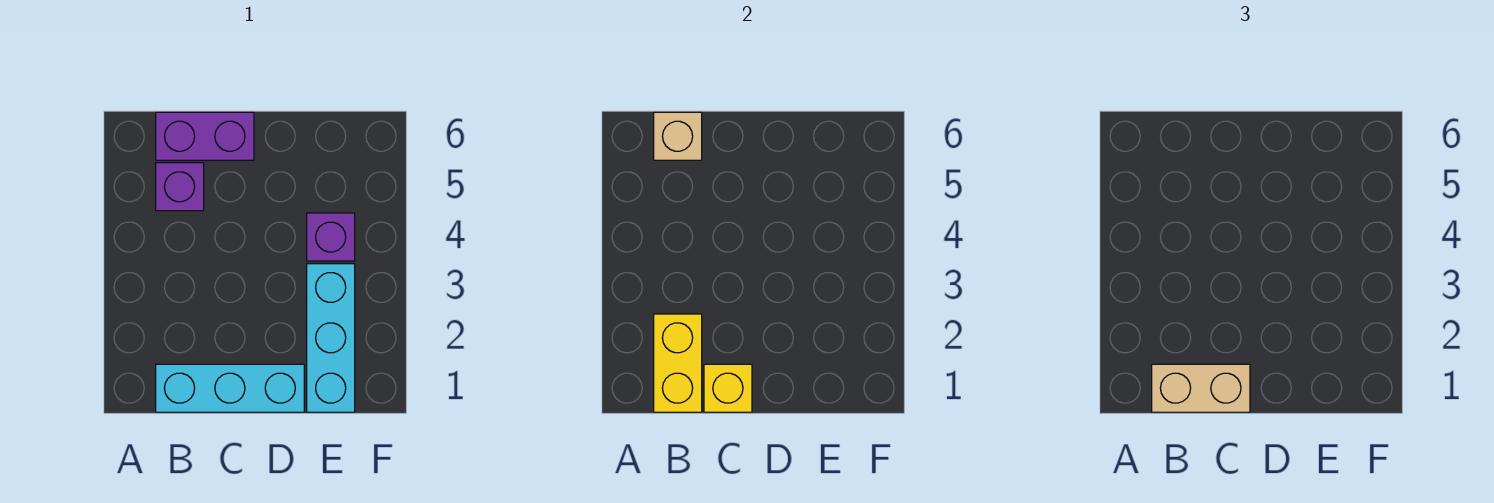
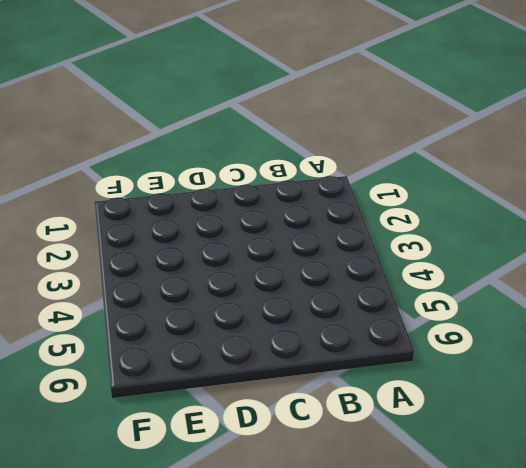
none -> cyan 1x3 brick [156,364,304,412]
none -> purple 1x1 brick [156,163,204,211]

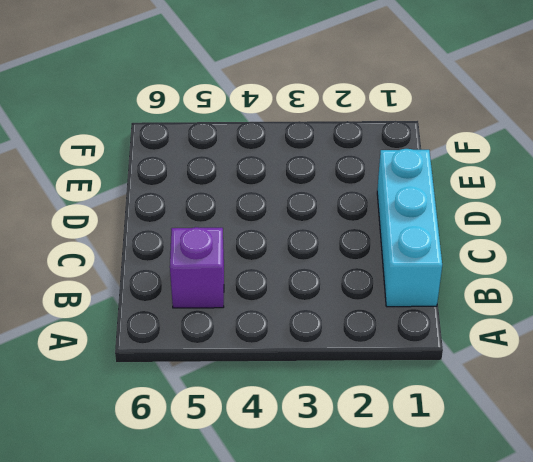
none -> purple 1x2 brick [156,112,254,160]
none -> cyan 1x3 brick [307,264,355,412]

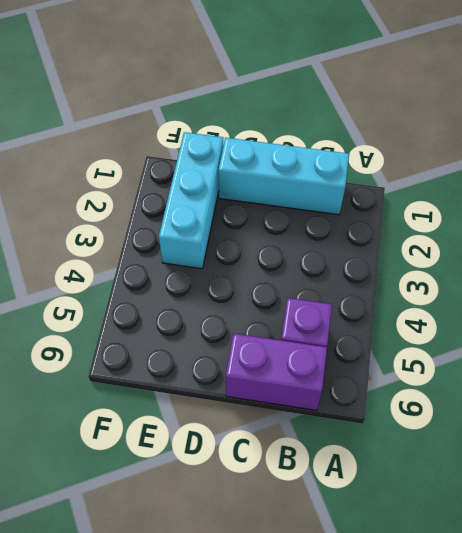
none -> purple 1x1 brick [307,213,355,261]
none -> yellow 1x2 brick [654,314,702,412]

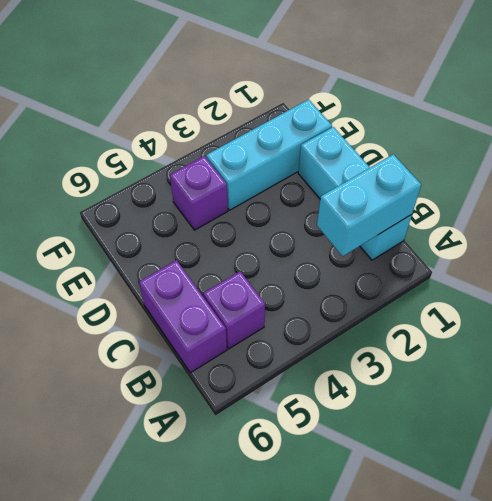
cyan 1x2 brick [317,154,421,256] -> yellow 1x2 brick [654,314,702,412]
none -> tan 1x1 brick [654,112,702,160]
none -> yellow 1x1 brick [704,364,752,412]

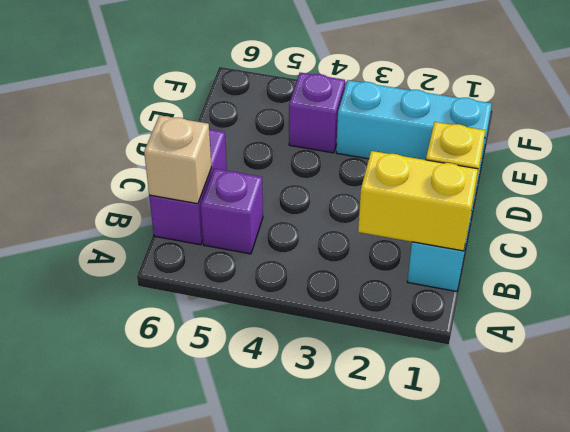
none -> tan 1x2 brick [1152,364,1250,412]

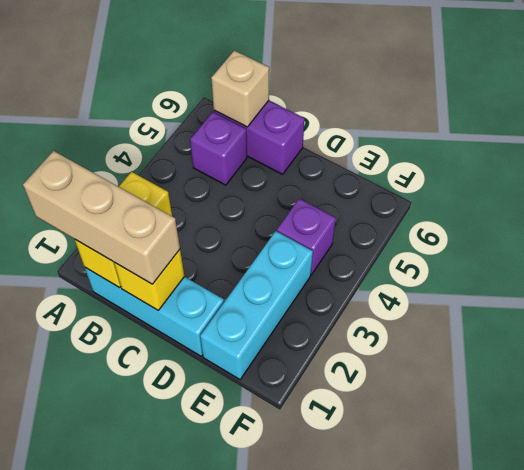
tan 1x3 brick [23,151,180,284] -> tan 1x2 brick [1152,364,1250,412]

